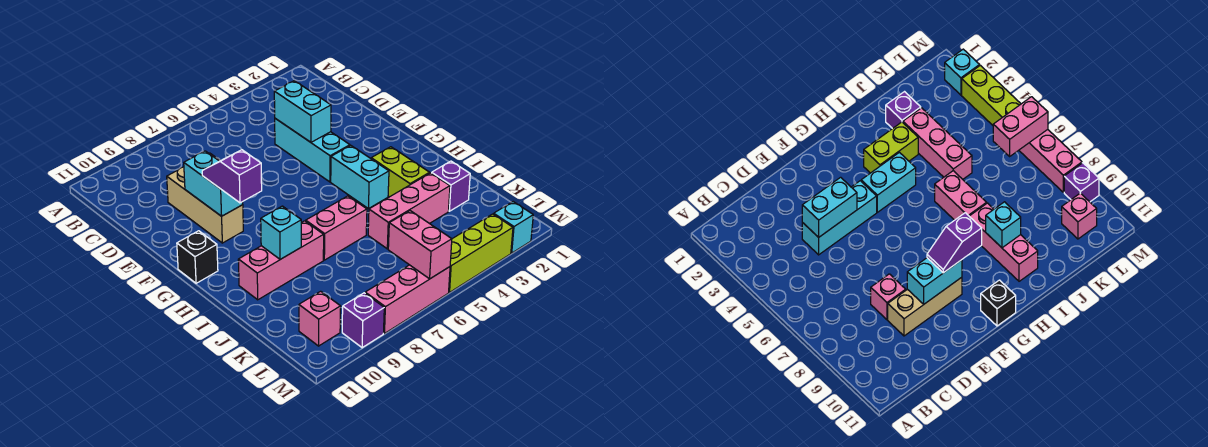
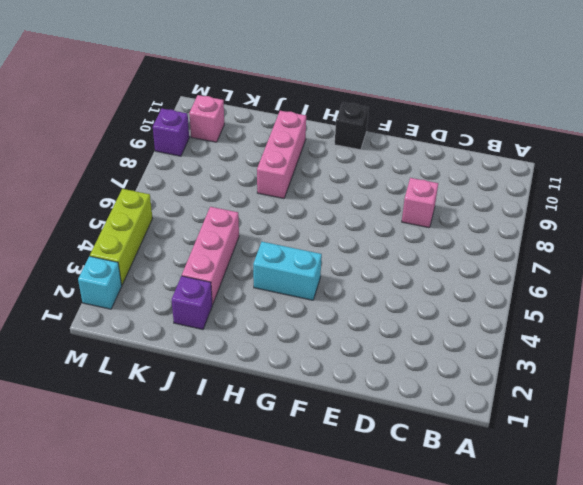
none -> cyan 1x3 brick [275,118,350,182]
none -> tan 1x3 brick [167,167,243,243]
none -> lime 1x2 brick [371,147,430,197]

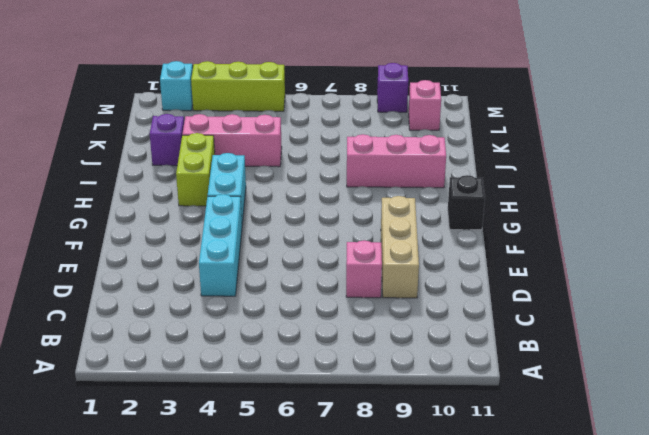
none -> pink 1x2 brick [306,196,367,260]
none -> pink 1x3 brick [365,265,450,333]
none -> cyan 1x2 brick [274,81,331,142]

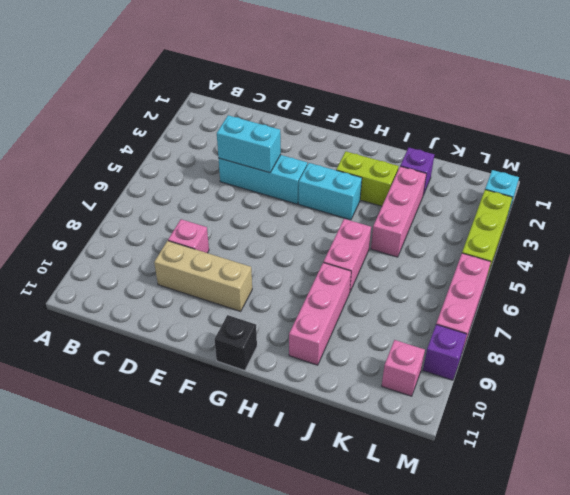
none -> cyan 1x2 brick [184,151,243,216]
none -> cyan 1x1 brick [261,206,301,259]
none -> pink 1x2 brick [388,211,452,279]

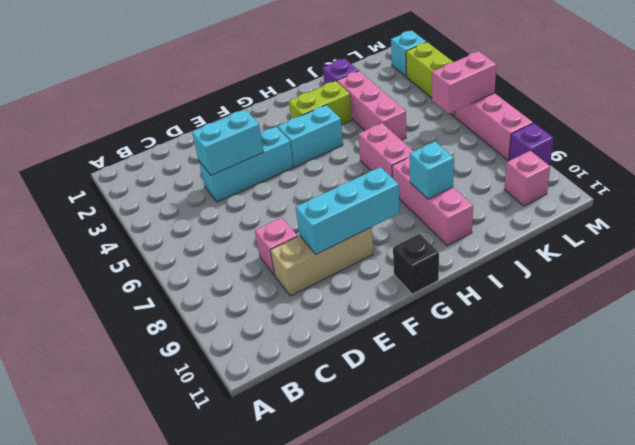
cyan 1x3 brick [296,167,400,254] -> cyan 1x2 brick [184,151,243,216]
none -> purple 1x2 slope [202,150,262,203]

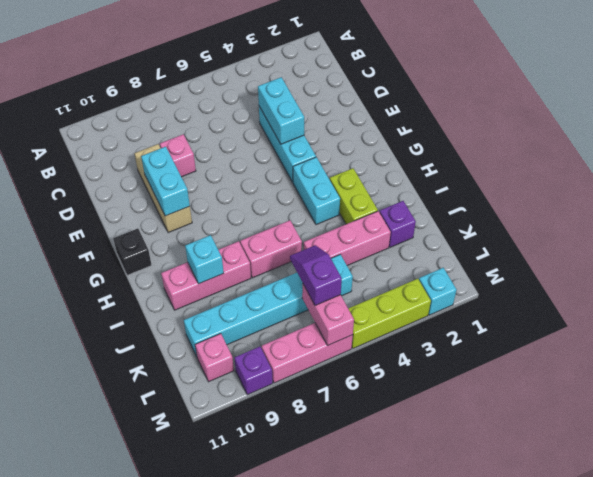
cyan 1x6 brick [184,254,353,356] -> none
purple 1x2 slope [290,245,342,305] -> purple 1x2 slope moved to [202,150,262,203]

